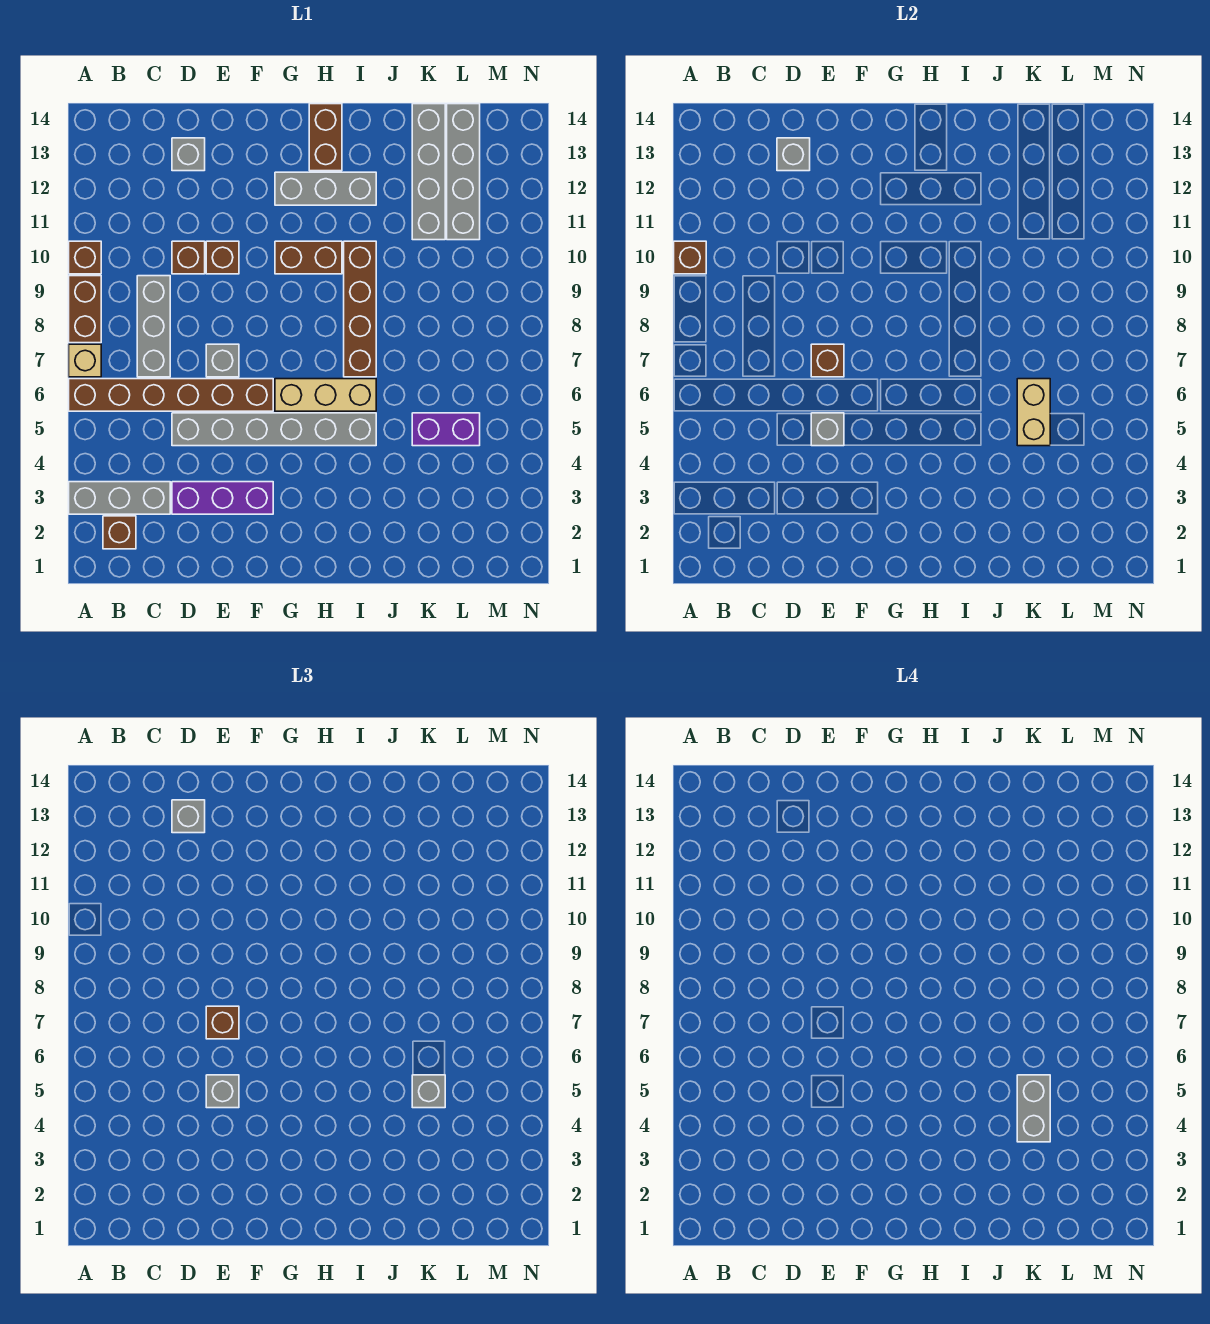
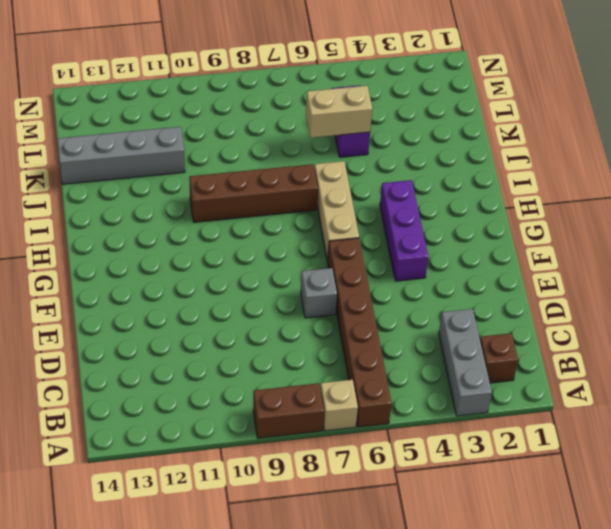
purple 1x3 brick [380,180,428,281] -> purple 1x3 brick moved to [172,482,273,514]
none -> brown 1x1 brick [69,241,101,274]
none -> grey 1x3 brick [137,276,170,377]
none -> grey 1x6 brick [172,413,376,446]
none -> brown 1x1 brick [172,241,205,274]

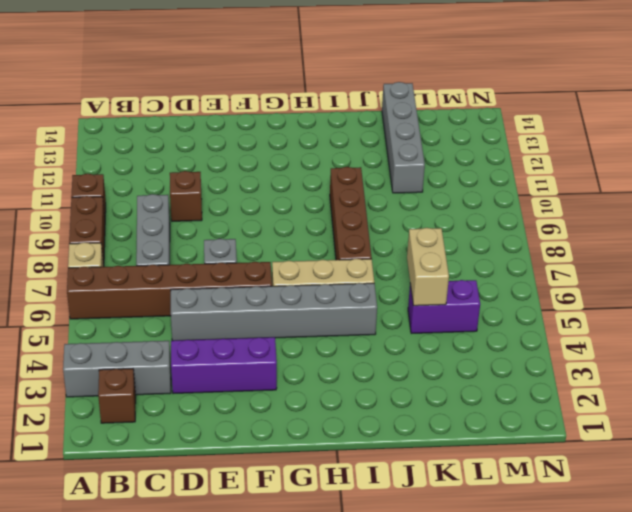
none -> grey 1x1 brick [172,138,205,171]
none -> brown 1x1 brick [206,241,239,274]
none -> brown 1x2 brick [275,241,342,274]
none -> grey 1x3 brick [275,172,376,205]

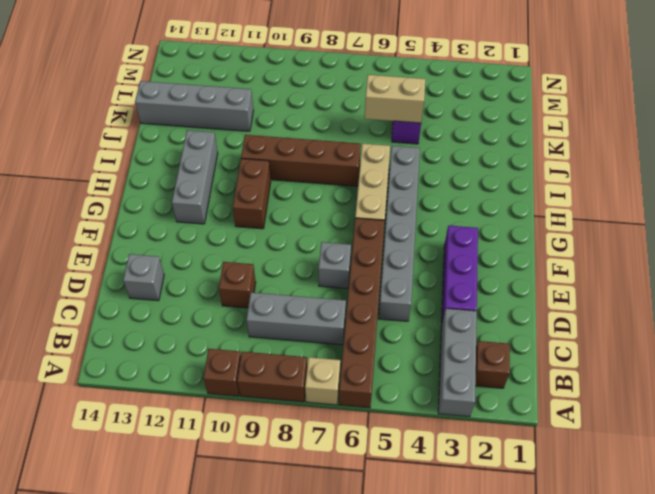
none -> brown 1x1 brick [206,241,239,274]
none -> brown 1x2 brick [309,104,342,171]
none -> grey 1x4 brick [447,104,480,240]
none -> brown 1x1 brick [674,241,706,274]

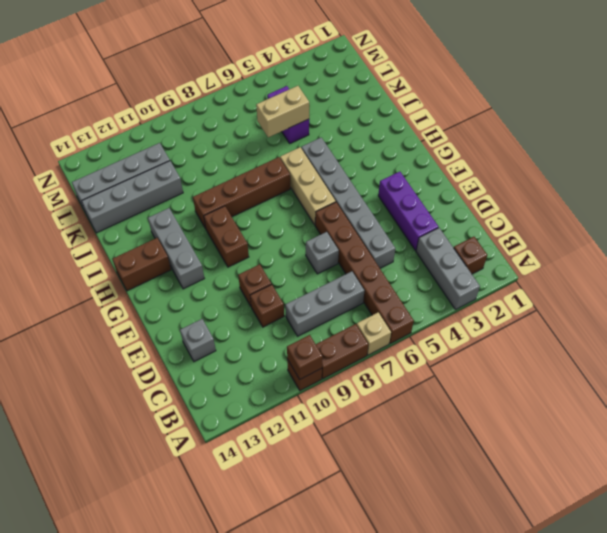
none -> grey 1x1 brick [777,138,810,171]
none -> grey 1x1 brick [811,413,844,446]
none -> brown 1x1 brick [811,344,844,377]
none -> grey 1x1 brick [172,800,205,833]

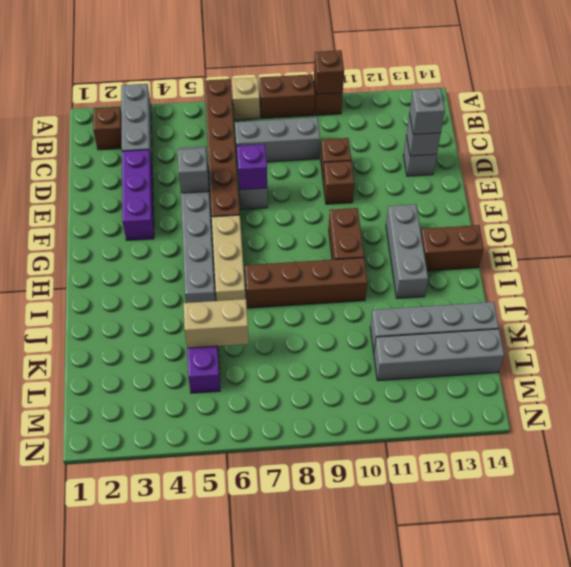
purple 1x1 brick [237,144,267,190] -> brown 1x1 brick [811,344,844,377]
none -> grey 1x1 brick [206,1075,239,1108]
none -> brown 1x1 brick [206,1006,239,1039]
none -> grey 1x1 brick [412,1075,445,1108]
none -> grey 1x2 brick [1017,1075,1050,1142]

